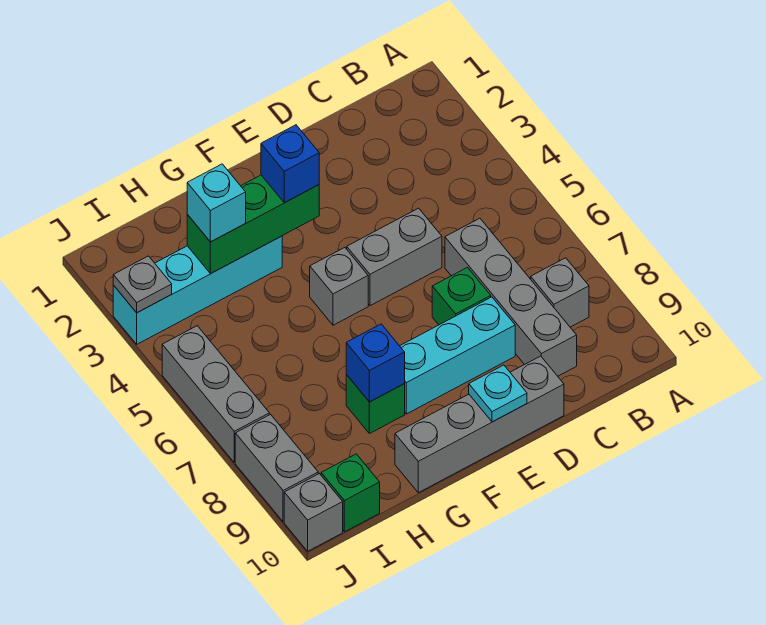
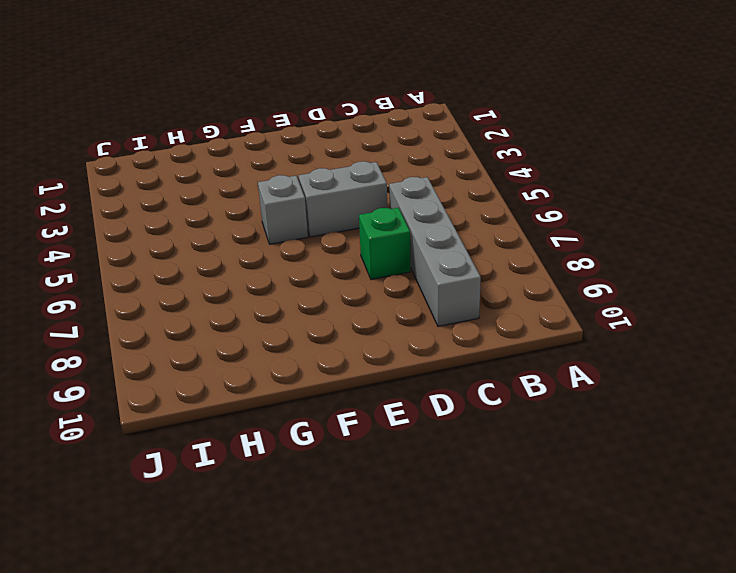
none -> grey 1x1 brick [531,258,589,327]
none -> cyan 1x3 brick [400,297,515,414]
none -> grey 1x4 brick [395,356,564,493]

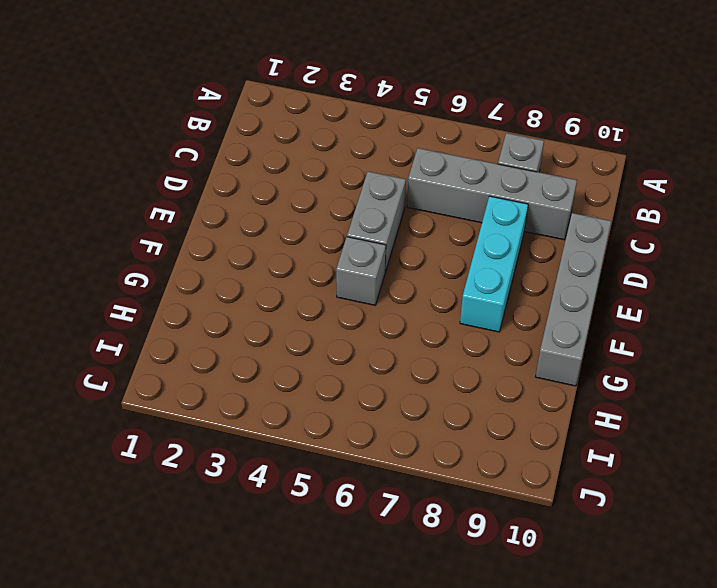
none -> green 1x1 brick [432,267,491,325]
none -> cyan 1x4 brick [113,236,282,344]
none -> green 1x1 brick [346,375,405,434]

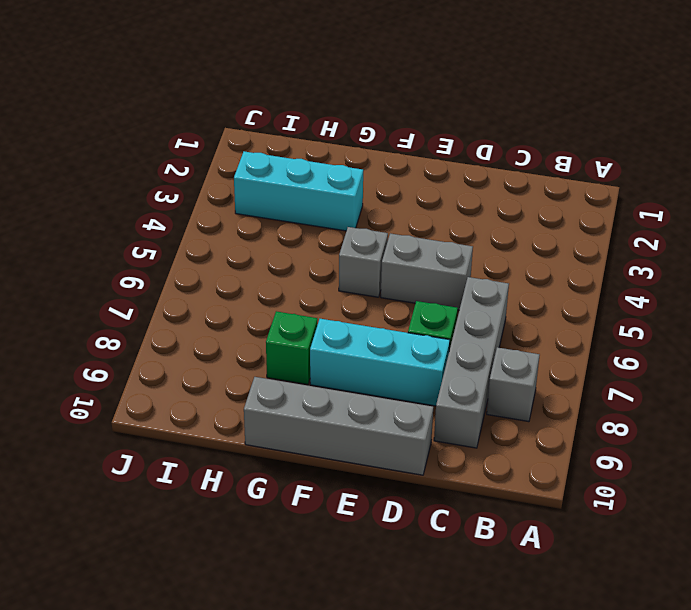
cyan 1x3 brick [234,151,363,231] -> cyan 1x4 brick [113,236,282,344]
none -> green 1x1 brick [321,454,380,532]
none -> grey 1x3 brick [162,326,269,463]
none -> grey 1x2 brick [235,415,318,522]

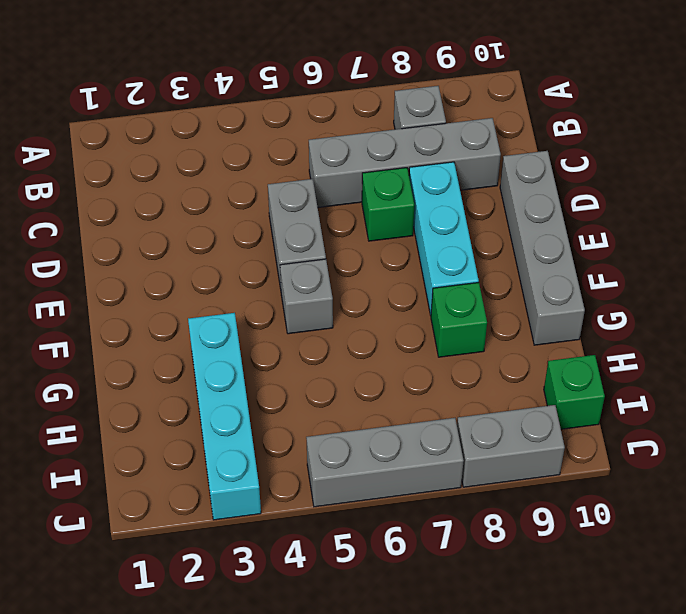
none -> grey 1x1 brick [284,474,343,551]
none -> cyan 1x1 plate [469,365,527,422]
none -> green 1x3 brick [187,175,319,274]

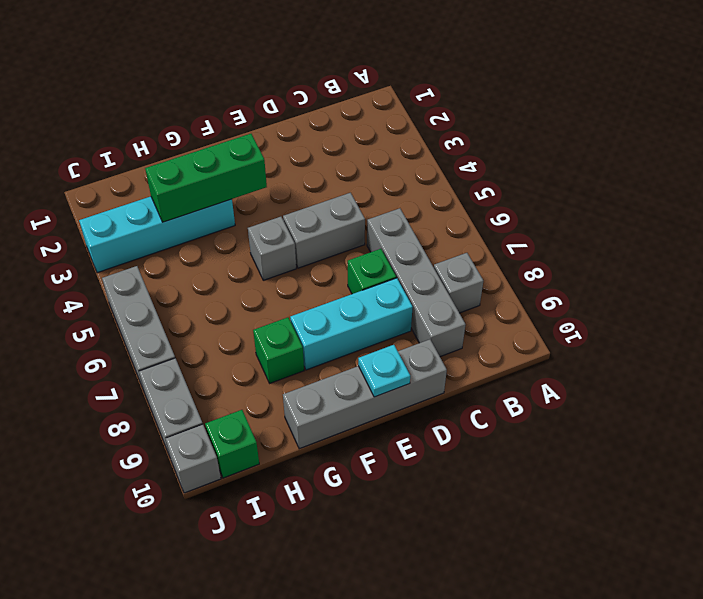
none -> blue 1x1 brick [346,324,405,402]
none -> grey 1x1 plate [113,256,172,313]
none -> blue 1x1 brick [261,125,319,203]

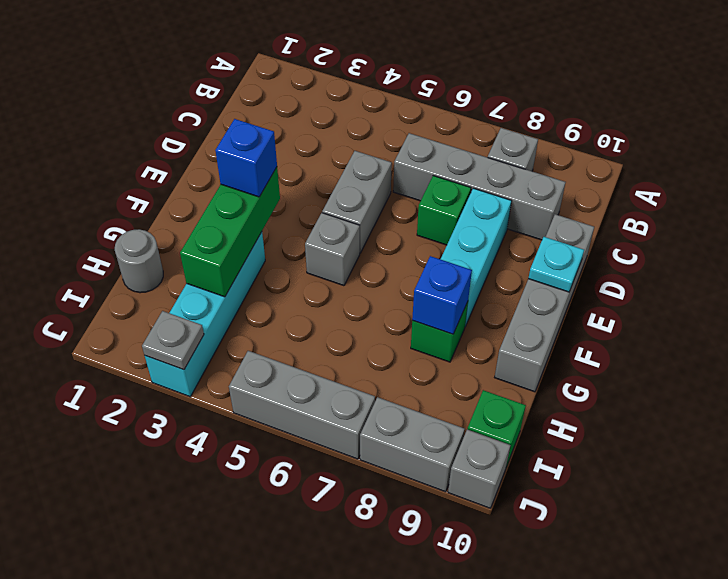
grey 1x1 round brick [115,229,163,293] -> none
none -> cyan 1x1 brick [187,164,246,242]

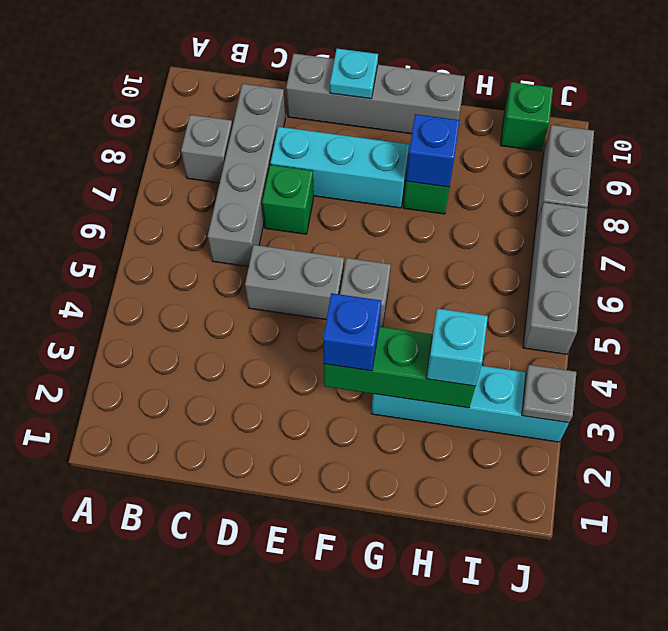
none -> grey 1x1 brick [284,474,343,551]

